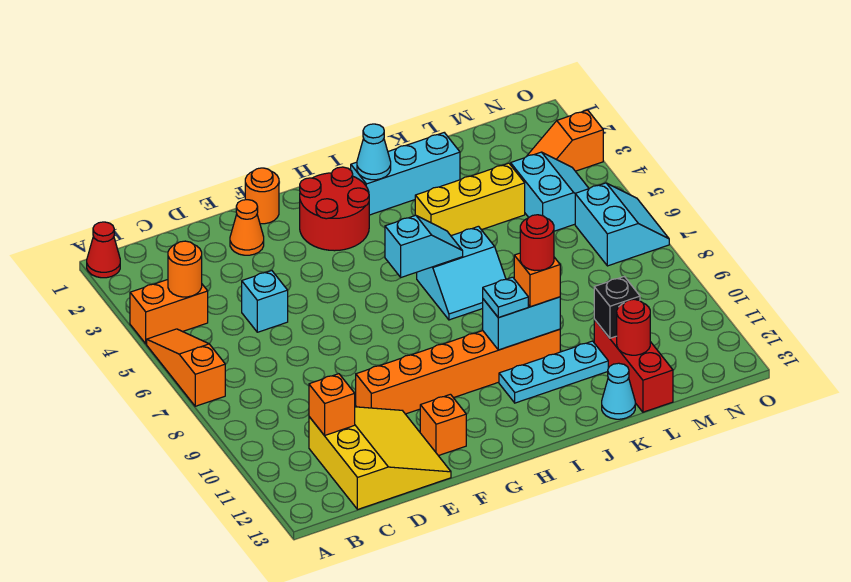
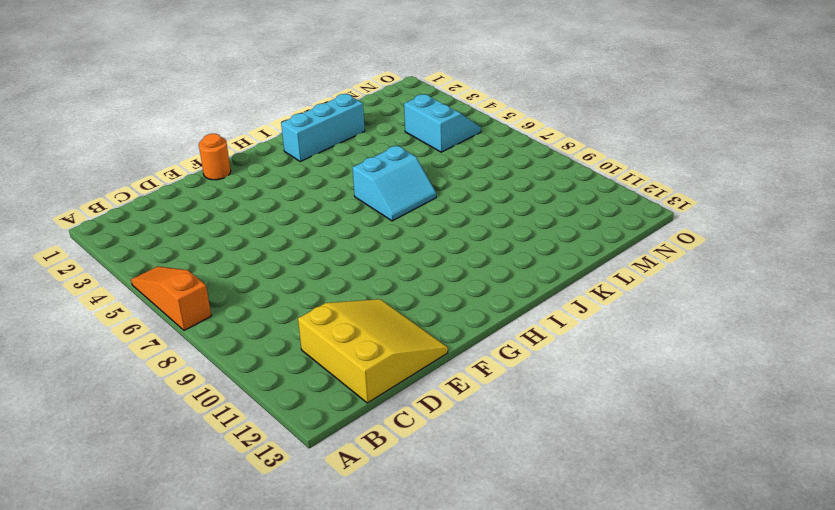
none -> red 1x1 cone [87,222,120,278]
none -> orange 1x2 brick [130,280,208,344]
none -> cyan 1x1 brick [242,271,288,332]

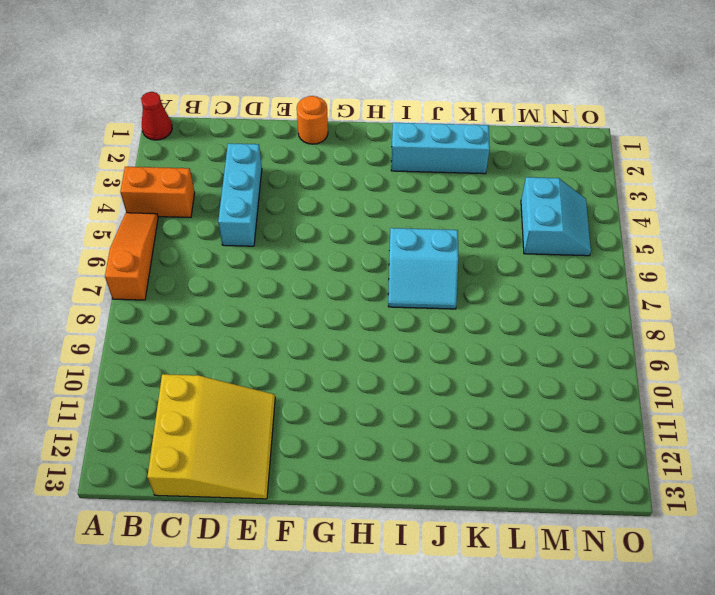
cyan 1x3 brick [218,143,262,246] -> cyan 1x1 brick [242,271,288,332]
none -> orange 1x1 cone [230,200,264,255]
none -> orange 1x6 brick [356,329,560,414]
none -> orange 1x1 brick [420,394,466,456]

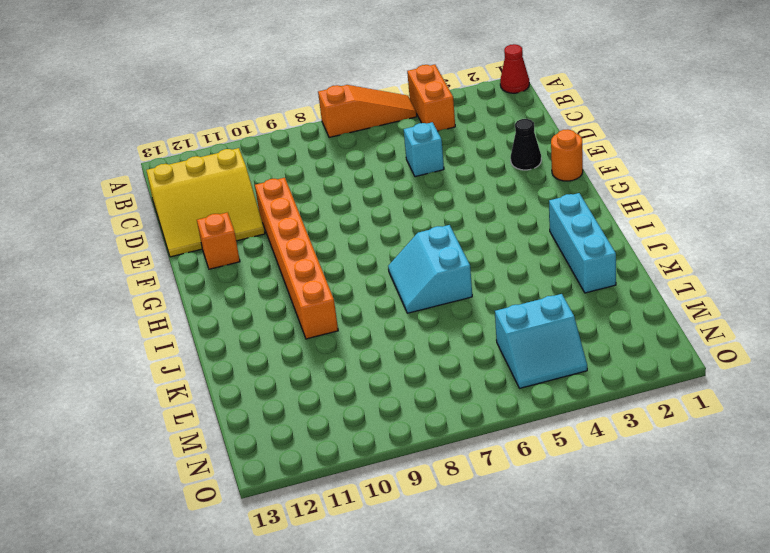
black 1x1 cone [511,119,541,170] -> orange 1x1 cone [230,200,264,255]
none -> red 2x2 round brick [300,167,369,251]
none -> cyan 1x3 plate [499,341,608,403]
none -> yellow 1x3 brick [415,163,525,236]

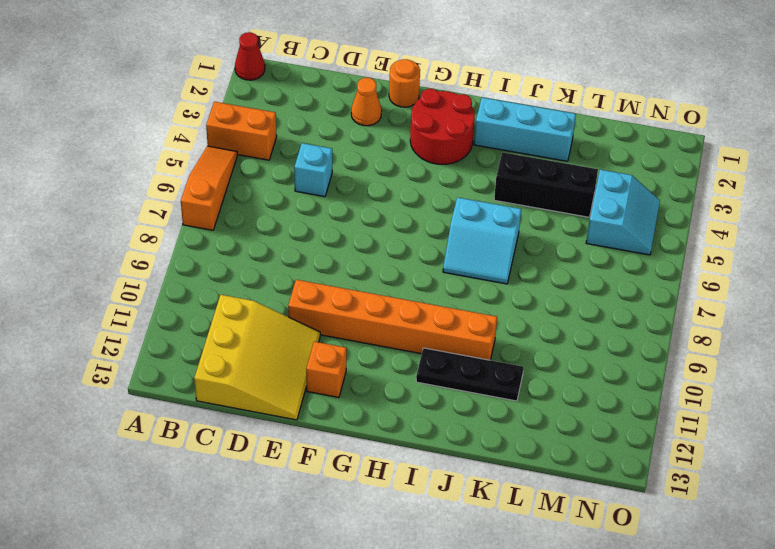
black 1x3 plate [416,348,524,401] -> cyan 1x3 plate [499,341,608,403]
black 1x3 brick [494,152,598,217] -> yellow 1x3 brick [415,163,525,236]
none -> cyan 1x1 cone [602,363,635,419]
none -> red 1x3 brick [594,319,673,412]
none -> orange 1x2 slope [526,110,603,171]

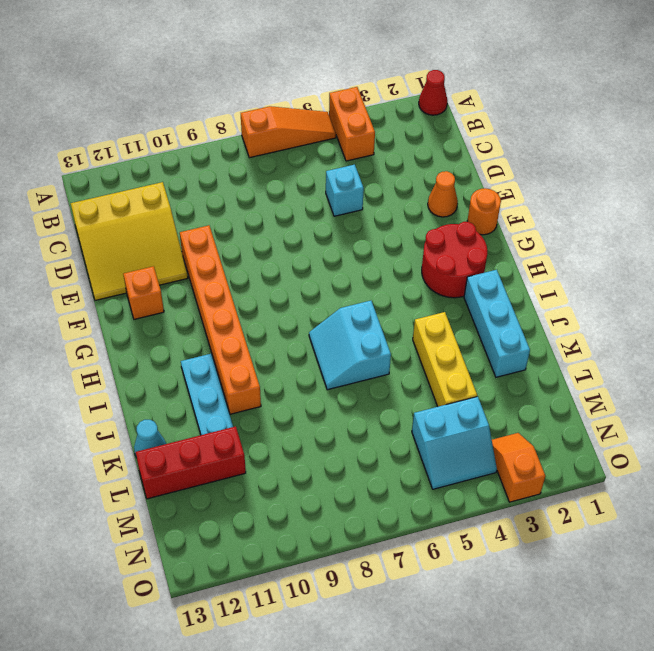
none -> cyan 2x2 slope [575,183,669,266]
none -> orange 1x1 round brick [168,241,202,297]
none -> orange 1x1 brick [309,374,355,436]

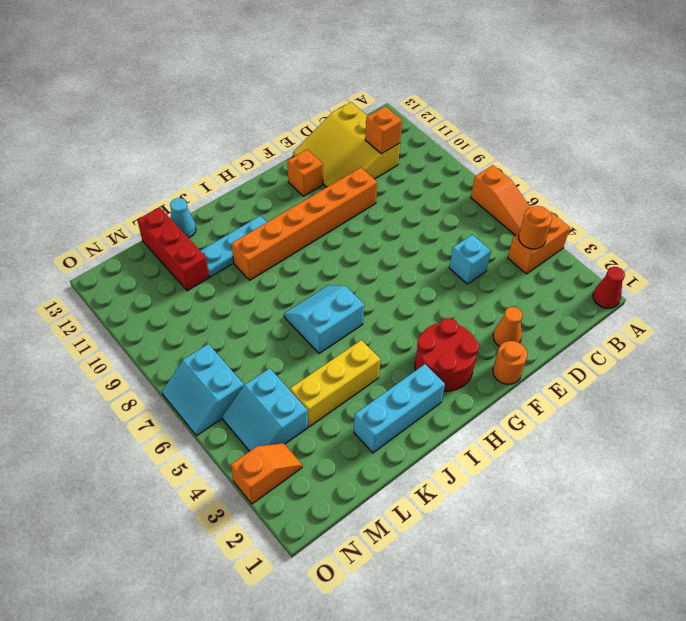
none -> cyan 1x2 slope [385,215,463,277]
none -> cyan 1x1 cone [357,124,391,180]
none -> cyan 1x2 brick [483,297,560,350]

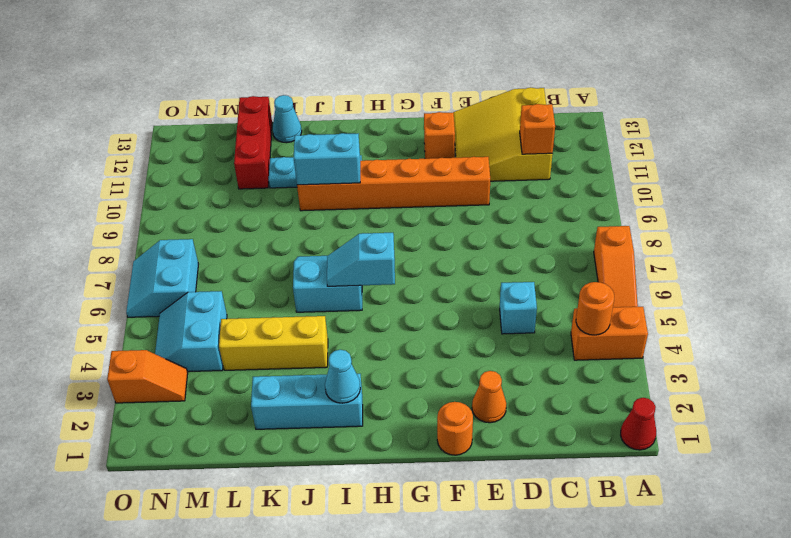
none -> red 2x2 round brick [300,167,369,251]
none -> black 1x1 brick [594,277,640,338]
none -> red 1x1 round brick [617,299,650,355]

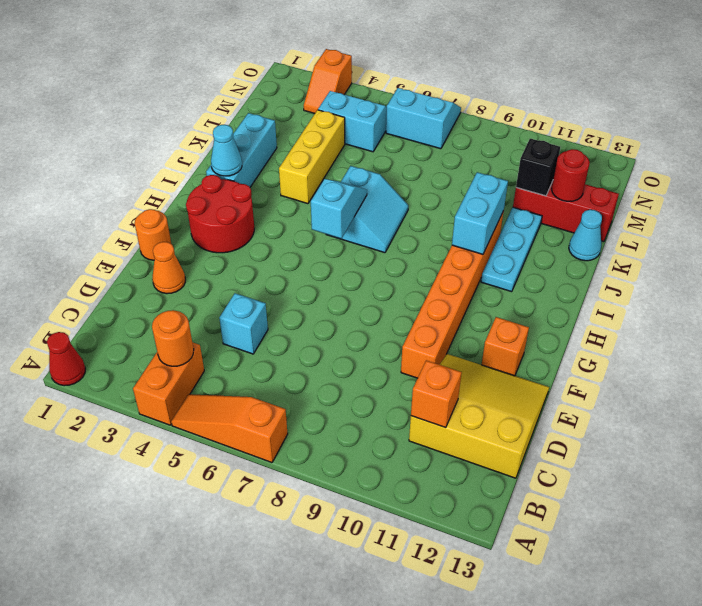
none -> cyan 1x1 plate [483,277,528,318]
none -> orange 1x1 brick [514,253,560,307]
none -> red 1x1 round brick [520,215,554,271]

